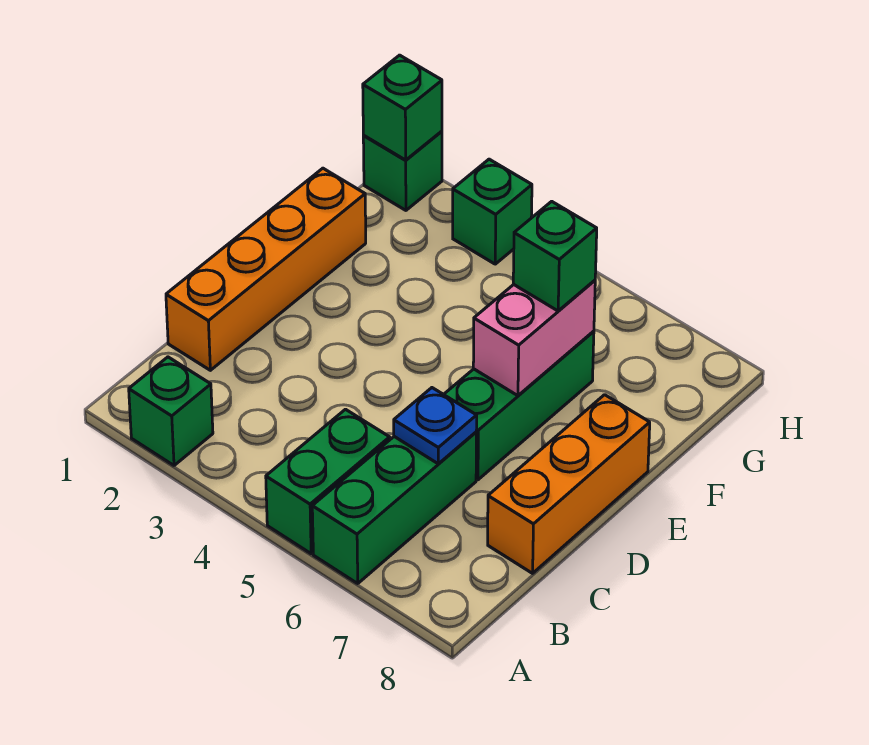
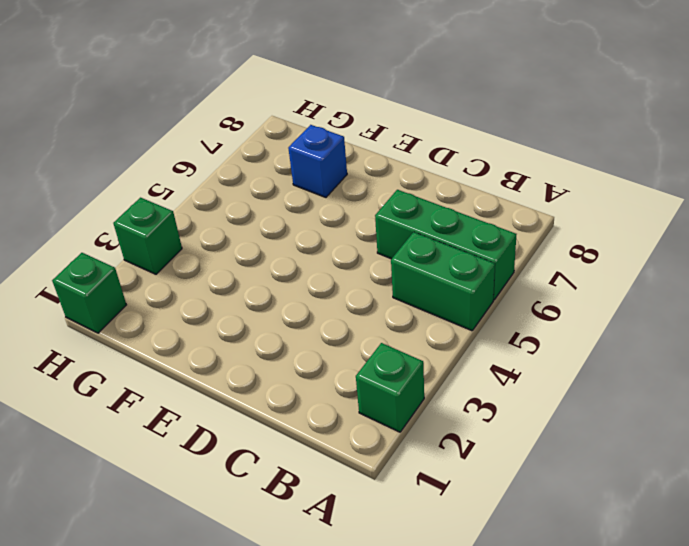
blue 1x1 brick [288,125,347,197] -> none
none -> orange 1x4 brick [166,168,366,370]
none -> orange 1x3 brick [488,395,650,573]
none -> green 1x3 brick [444,331,594,480]

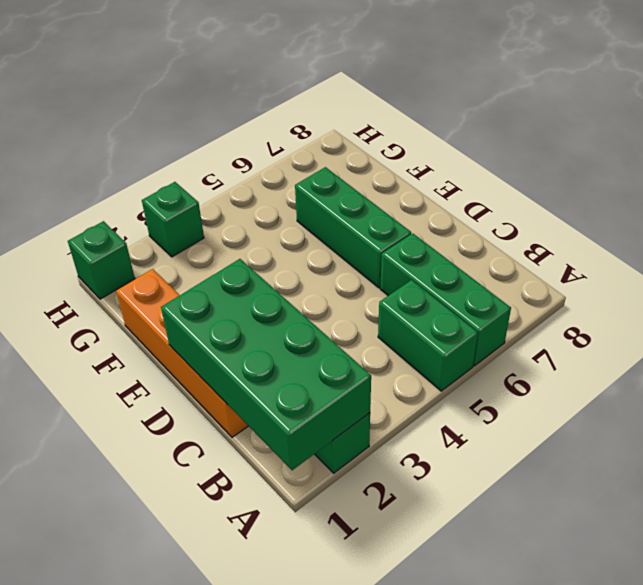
green 2x4 brick [161,259,371,470] -> none
none -> orange 1x3 brick [488,395,650,573]
none -> blue 1x1 plate [394,388,477,464]
none -> pink 1x2 brick [473,280,595,396]

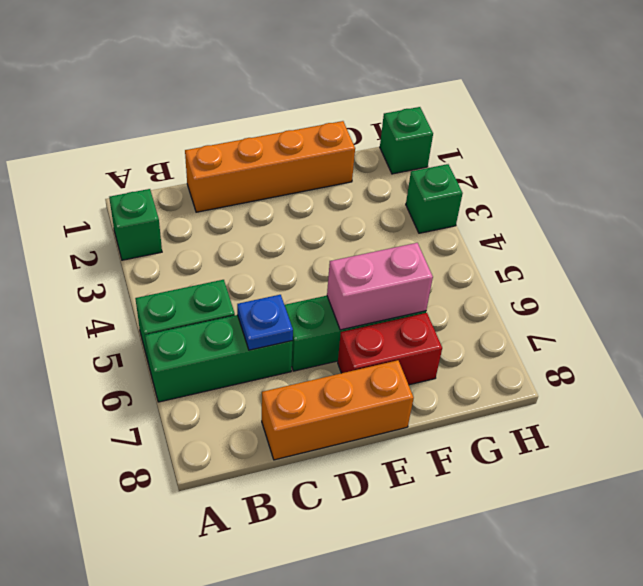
red 1x2 brick [338,313,442,385] -> none
none -> green 1x1 brick [363,55,442,160]
none -> green 1x1 brick [513,201,597,311]

